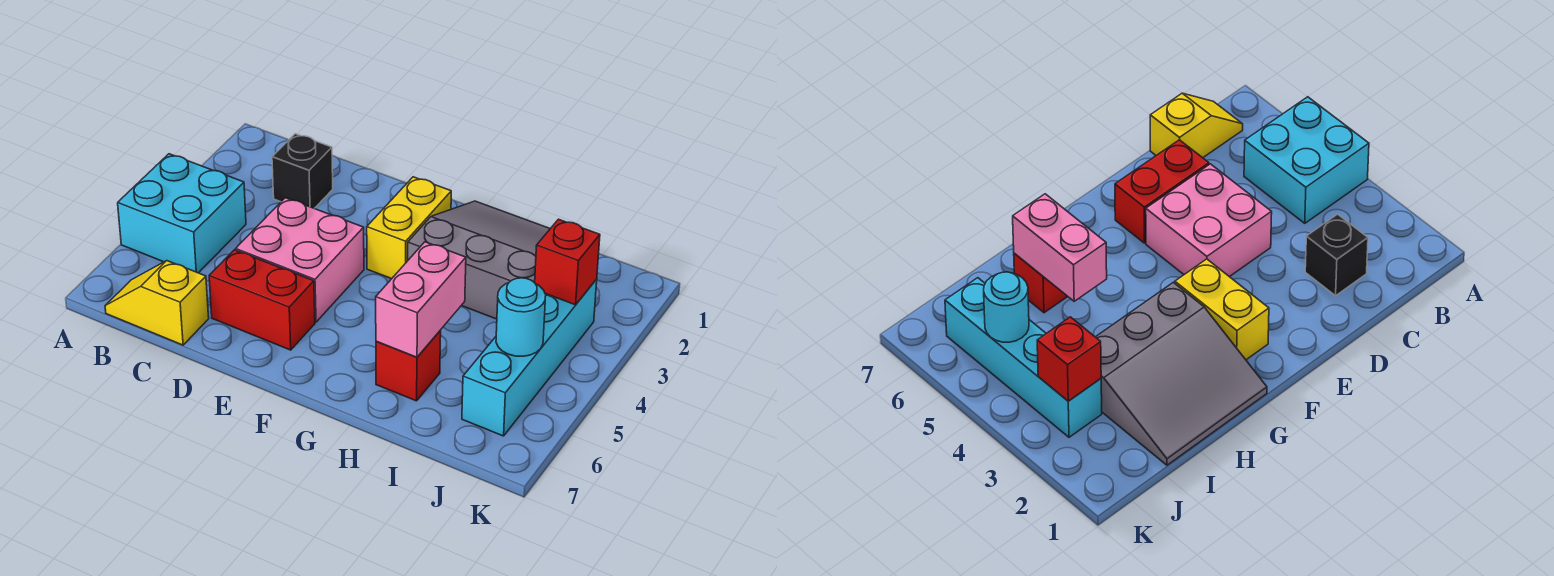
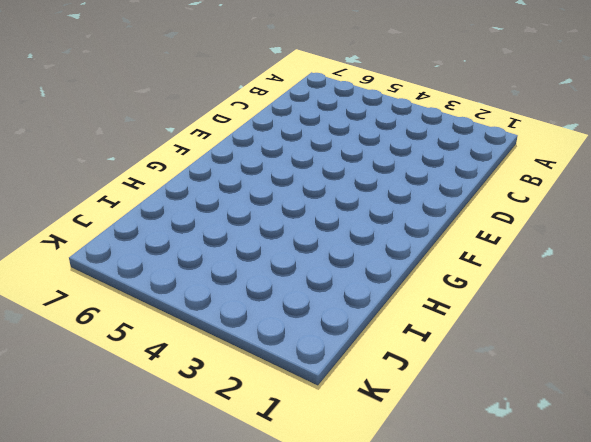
none -> cyan 2x2 brick [118,154,246,273]
none -> yellow 1x2 slope [105,261,209,345]
none -> black 1x1 brick [272,134,333,208]

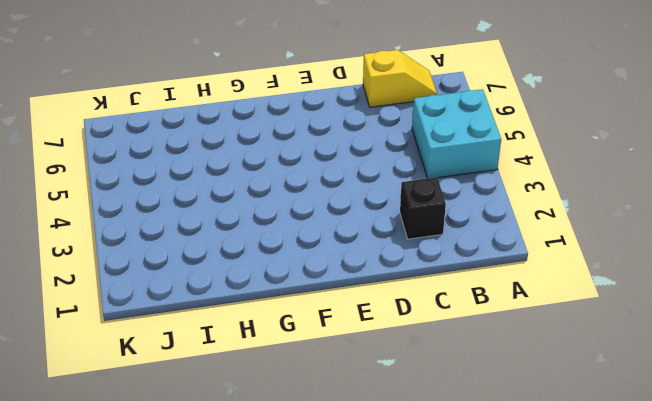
none -> pink 2x2 brick [236,198,364,322]
none -> red 1x2 brick [209,250,315,350]
none -> yellow 1x2 brick [367,177,451,279]

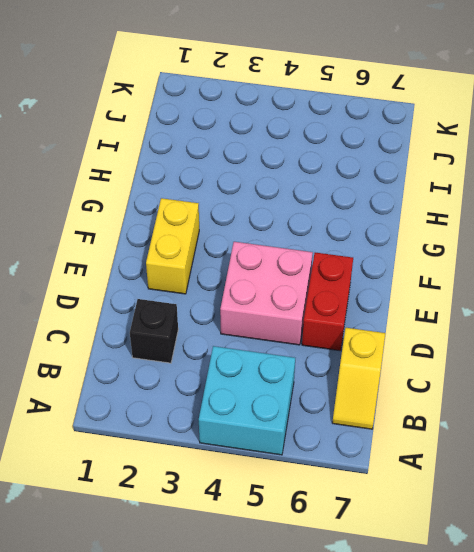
yellow 1x2 brick [146,198,199,294] -> yellow 1x2 brick turned to [367,177,451,279]
none -> grey 3x3 slope [408,201,550,319]
none -> red 1x1 brick [376,331,441,401]
none -> cyan 1x4 brick [462,279,597,436]

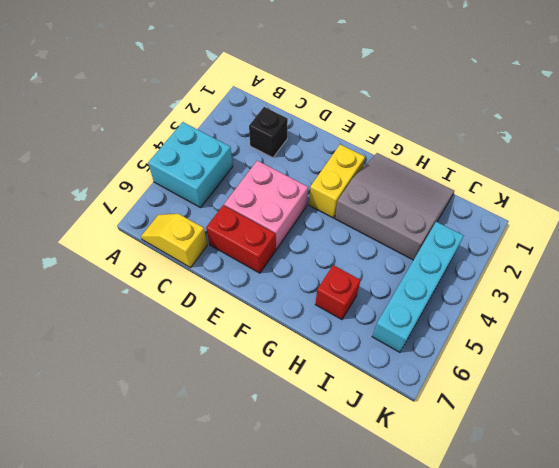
none -> pink 1x2 brick [376,242,466,357]
none -> red 1x1 brick [535,219,600,305]
none -> cyan 1x1 round brick [496,278,546,356]

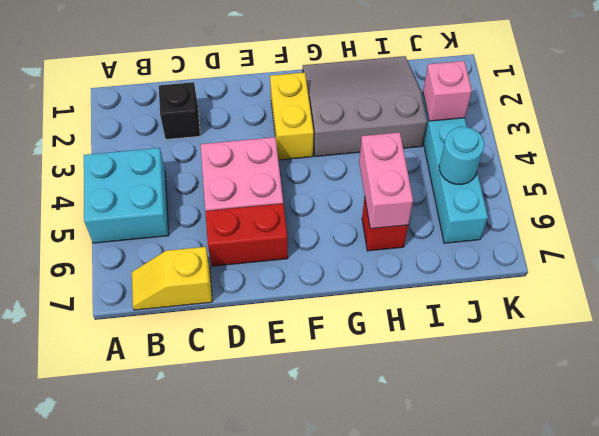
pink 1x1 brick [423,61,472,121] -> red 1x1 brick [535,219,600,305]

